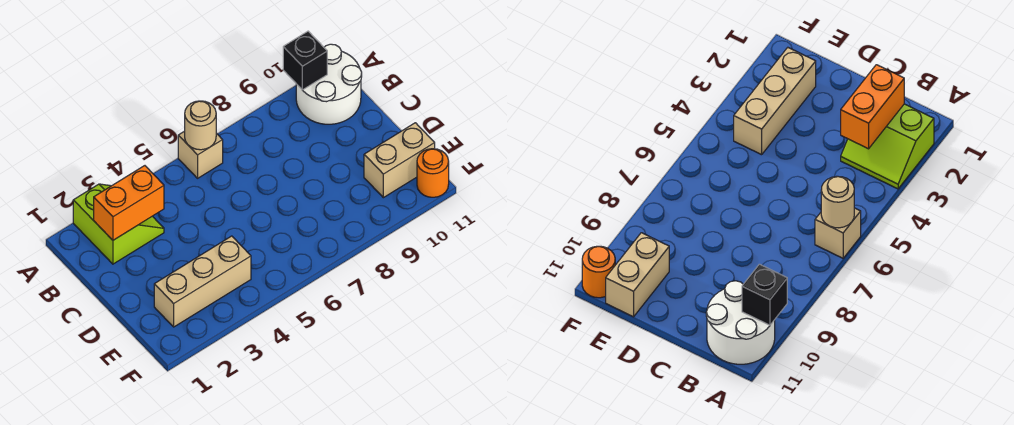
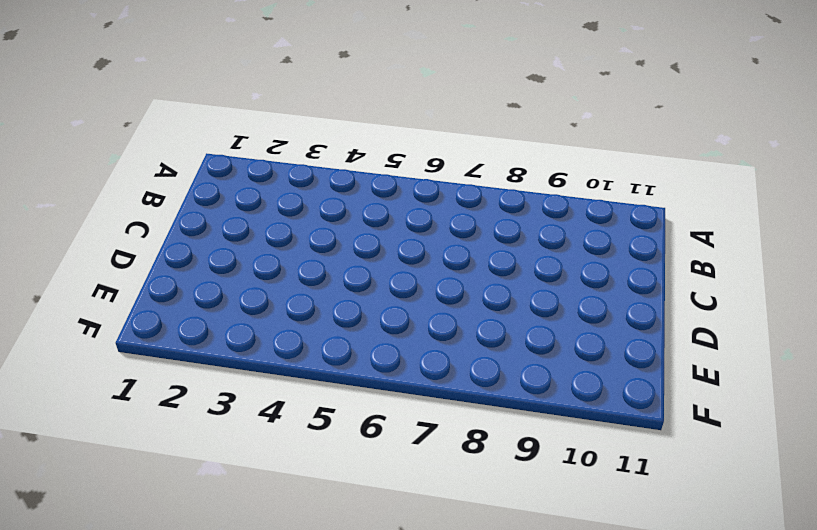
none -> lime 2x2 slope [73,184,164,264]
none -> tan 1x1 brick [178,131,223,178]

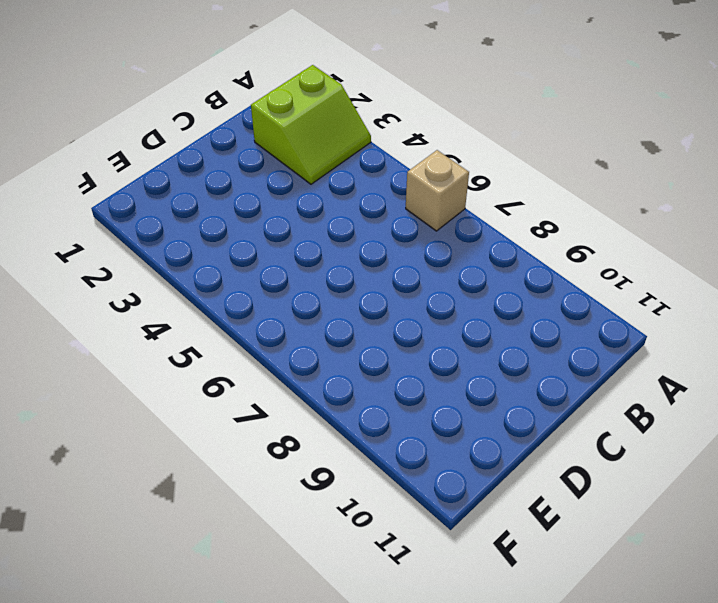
none -> white 2x2 round brick [296,44,362,124]
none -> tan 1x3 brick [154,236,251,327]

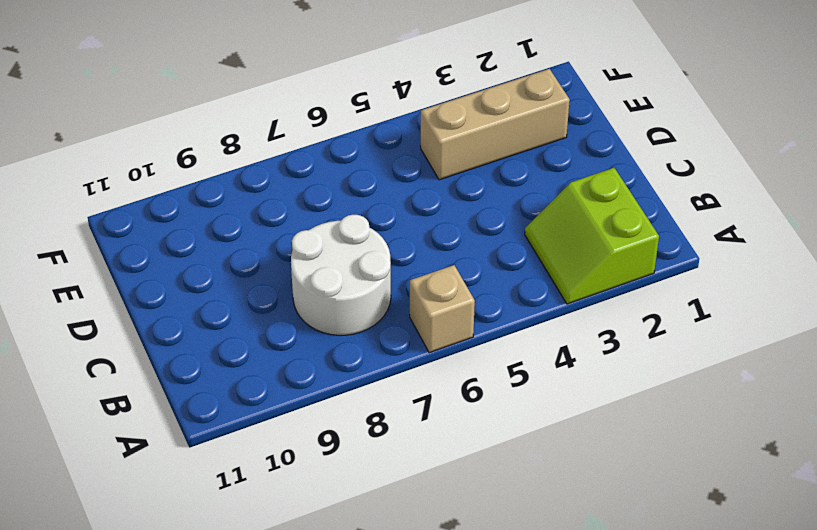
white 2x2 round brick [291,215,391,335] -> white 2x2 round brick moved to [296,44,362,124]
none -> tan 1x2 brick [364,123,435,198]
none -> orange 1x1 round brick [417,149,449,197]

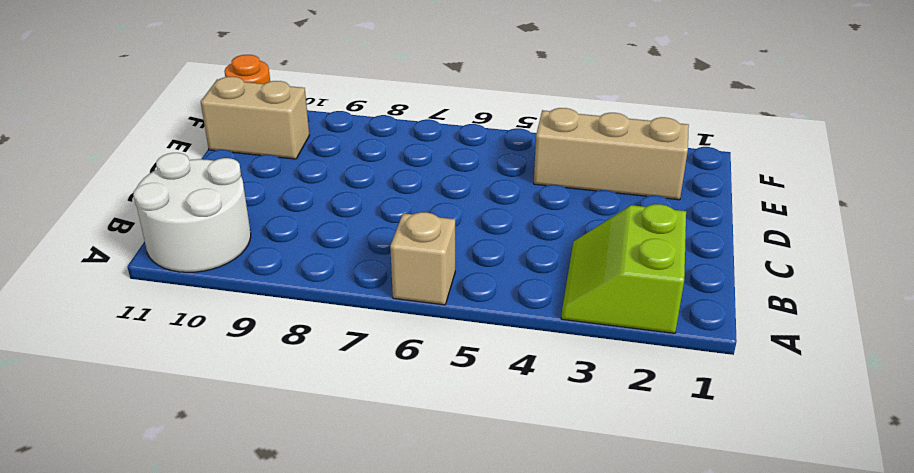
none -> tan 1x1 round brick [185,101,216,150]
none -> black 1x1 brick [283,31,327,90]

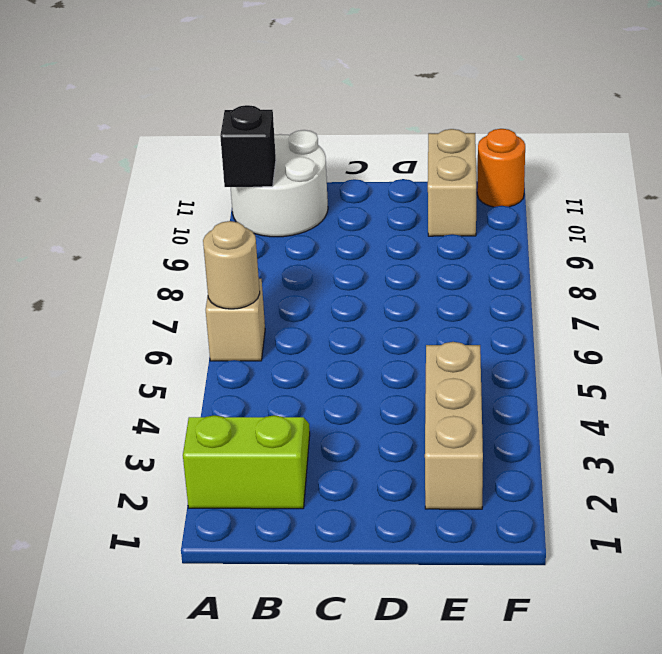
none -> orange 1x2 brick [94,166,164,240]

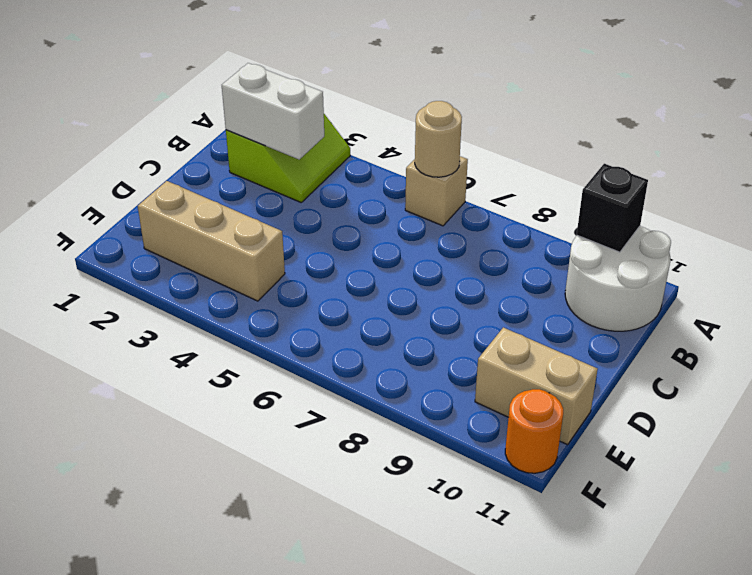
white 1x2 brick [222,63,324,159] -> orange 1x2 brick [94,166,164,240]

